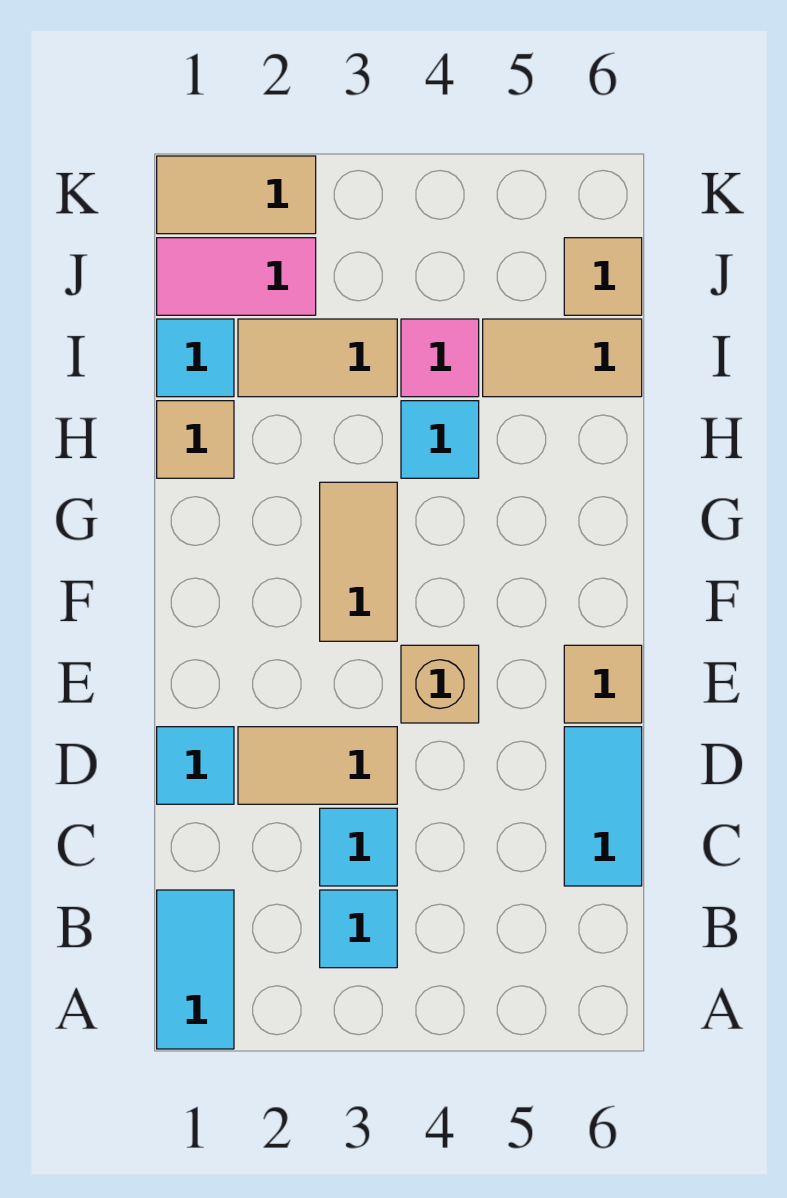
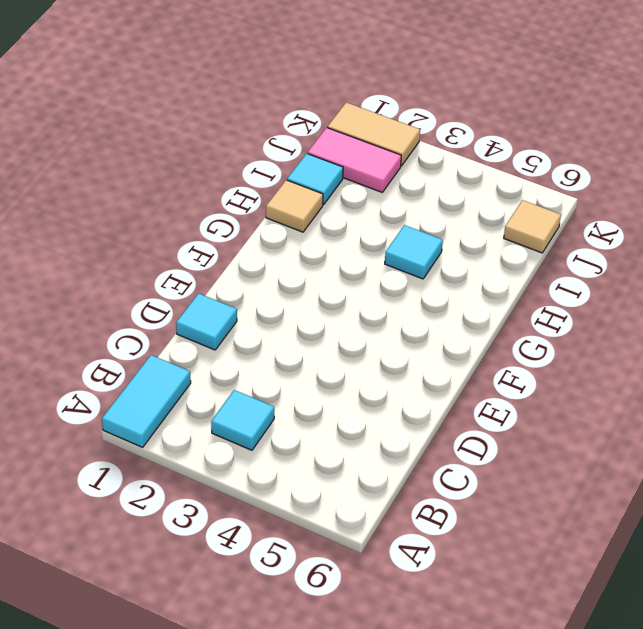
none -> cyan 1x1 tile [320,808,397,886]
none -> cyan 1x2 tile [564,727,642,886]
none -> tan 1x2 tile [238,727,397,804]

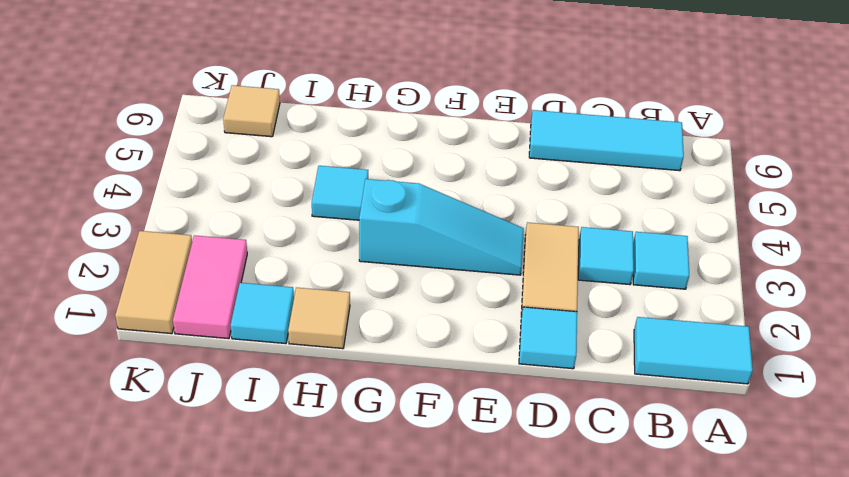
cyan 1x3 tile [529,110,684,171] -> cyan 1x2 tile [564,727,642,886]
cyan 1x3 slope [359,179,524,275] -> tan 1x2 tile [320,482,397,641]
none -> tan 1x1 brick [401,645,479,723]
none -> tan 1x1 tile [564,645,642,723]
none -> tan 1x2 tile [238,319,397,397]

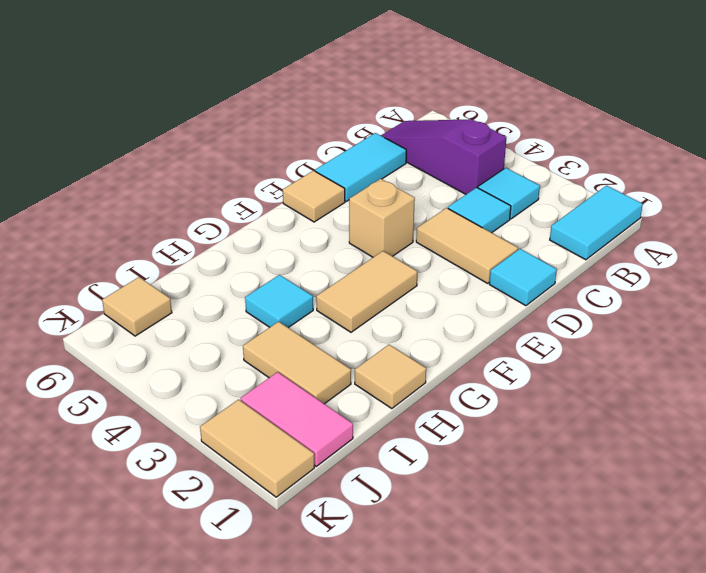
purple 1x3 slope [381,119,506,194] -> none
none -> cyan 1x1 tile [157,319,234,397]
none -> pink 1x1 tile [401,319,479,397]
none -> tan 1x2 tile [483,319,642,397]

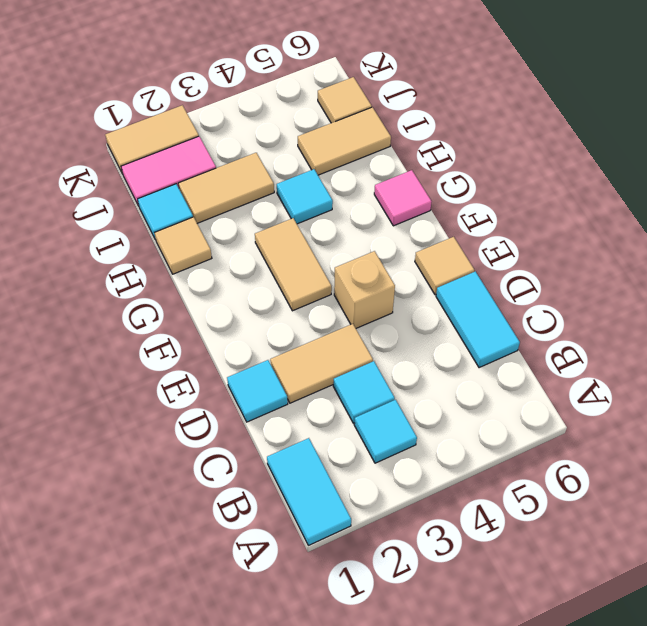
pink 1x1 tile [374,170,432,226] -> pink 1x1 tile moved to [401,319,479,397]

